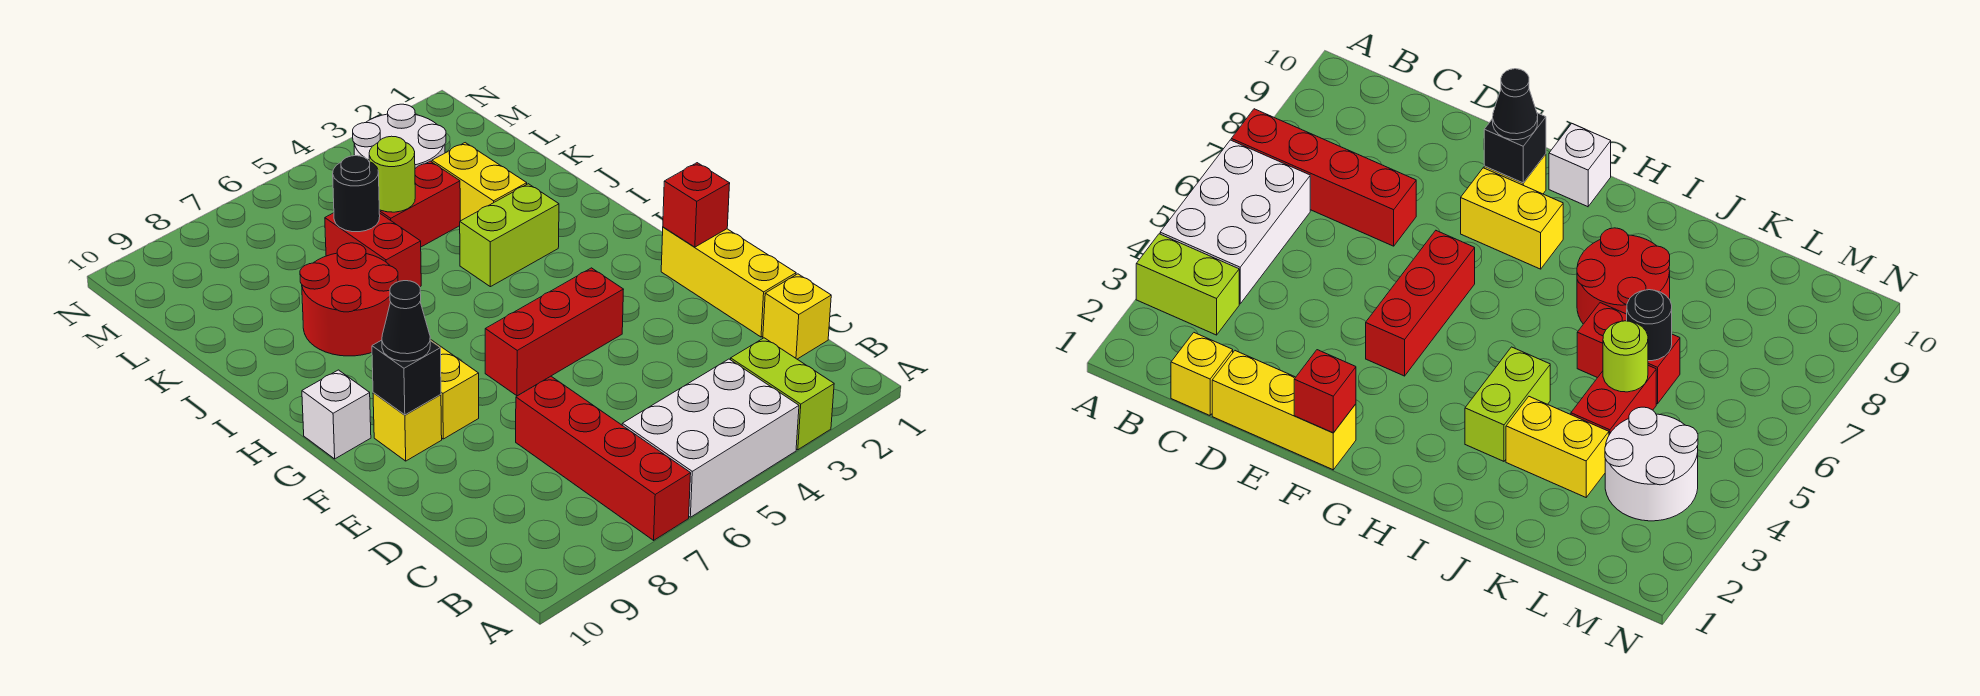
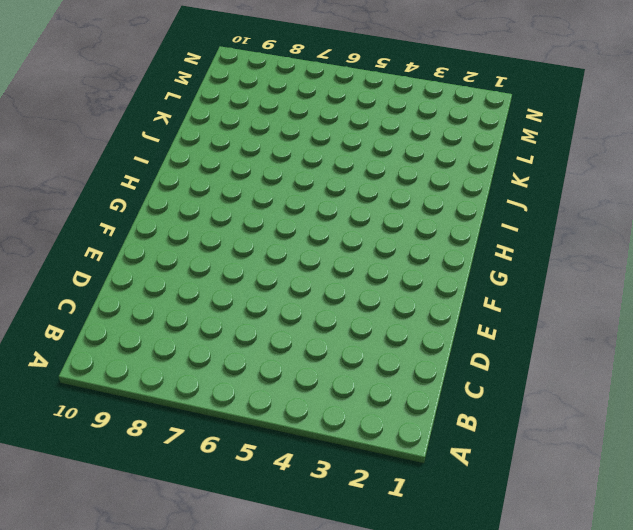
none -> lime 1x2 brick [731,338,834,450]
none -> white 2x3 brick [622,359,799,517]
none -> red 1x4 brick [516,376,691,540]

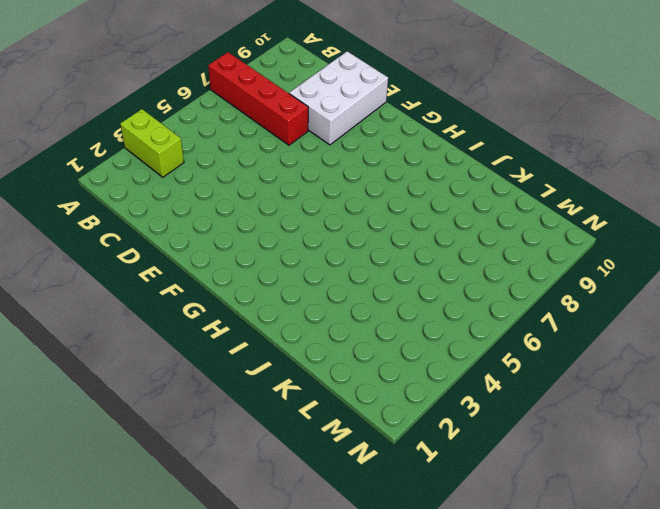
white 2x3 brick [289,51,388,145] -> white 2x3 brick moved to [622,359,799,517]
none -> yellow 1x1 brick [763,274,831,359]
none -> yellow 1x3 brick [661,227,796,337]
none -> red 1x3 brick [485,268,624,396]

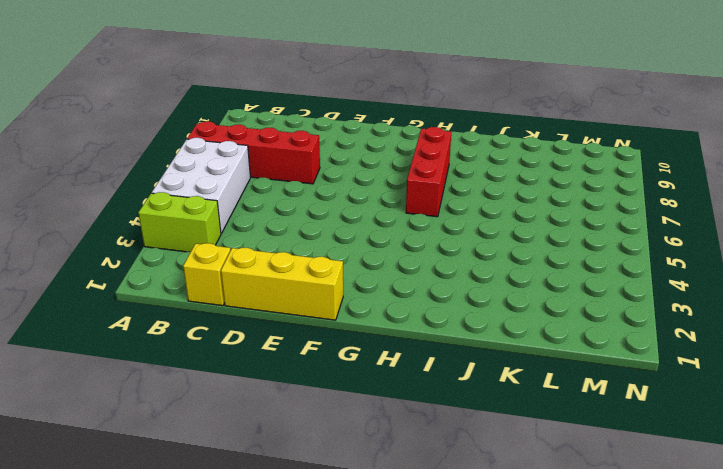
red 1x3 brick [406,127,451,217] -> red 1x3 brick moved to [485,268,624,396]
none -> yellow 1x2 brick [430,339,479,439]
none -> yellow 1x1 brick [373,393,442,461]
none -> white 1x1 brick [302,370,371,459]

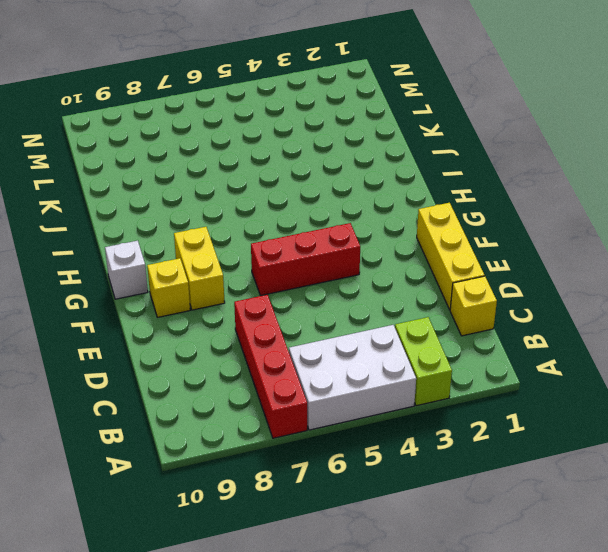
none -> lime 1x2 brick [460,184,559,287]
none -> red 2x2 round brick [300,243,398,356]
none -> yellow 1x2 brick [432,143,527,221]

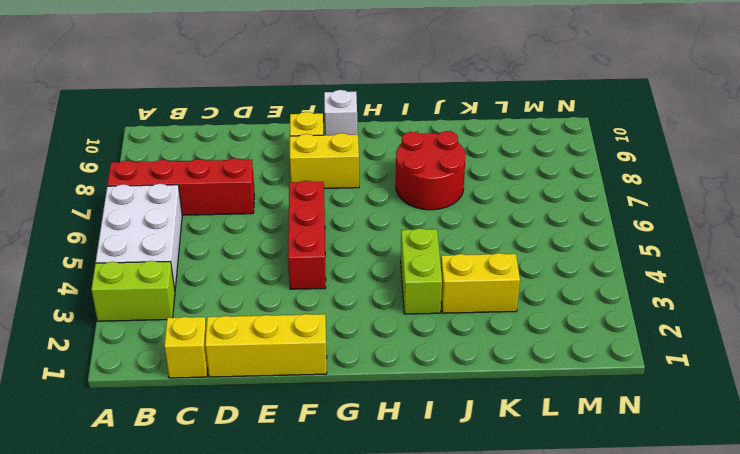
none -> red 1x2 brick [325,213,421,287]
none -> red 1x2 brick [379,161,460,247]
none -> white 2x2 round brick [353,104,446,169]

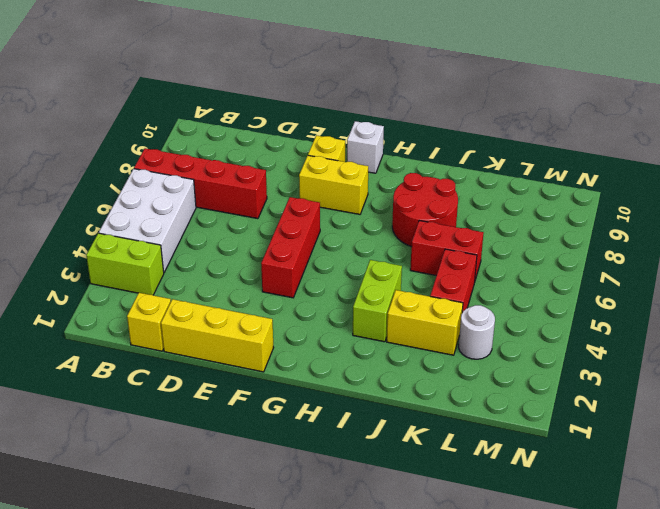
white 1x1 round brick [459,305,495,359] -> white 2x2 round brick [353,104,446,169]
none -> red 1x1 brick [663,163,730,247]
none -> black 1x1 brick [372,340,441,415]
none -> lime 1x1 round brick [369,136,415,212]

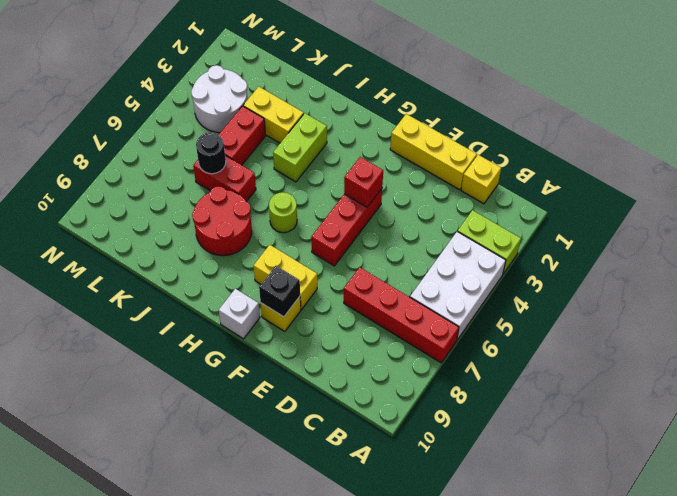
red 1x1 brick [344,157,383,207] -> red 1x1 brick moved to [663,163,730,247]
lime 1x1 round brick [269,192,297,233] -> lime 1x1 round brick moved to [369,136,415,212]
none -> black 1x1 cone [382,281,430,361]

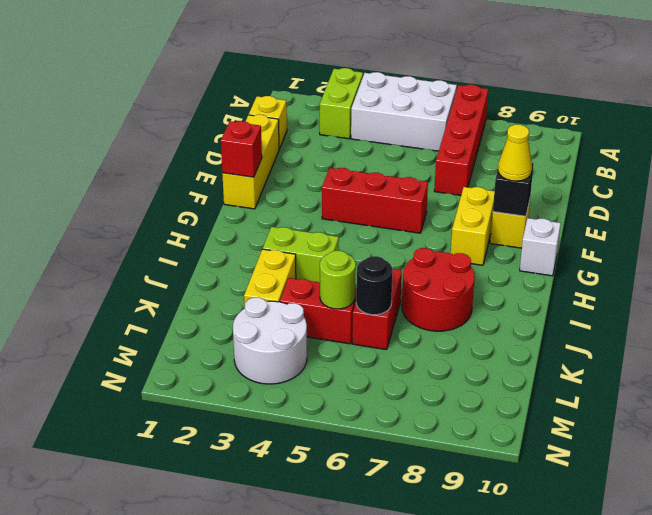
yellow 1x1 cone [498,125,532,181] -> black 1x1 cone [382,281,430,361]

